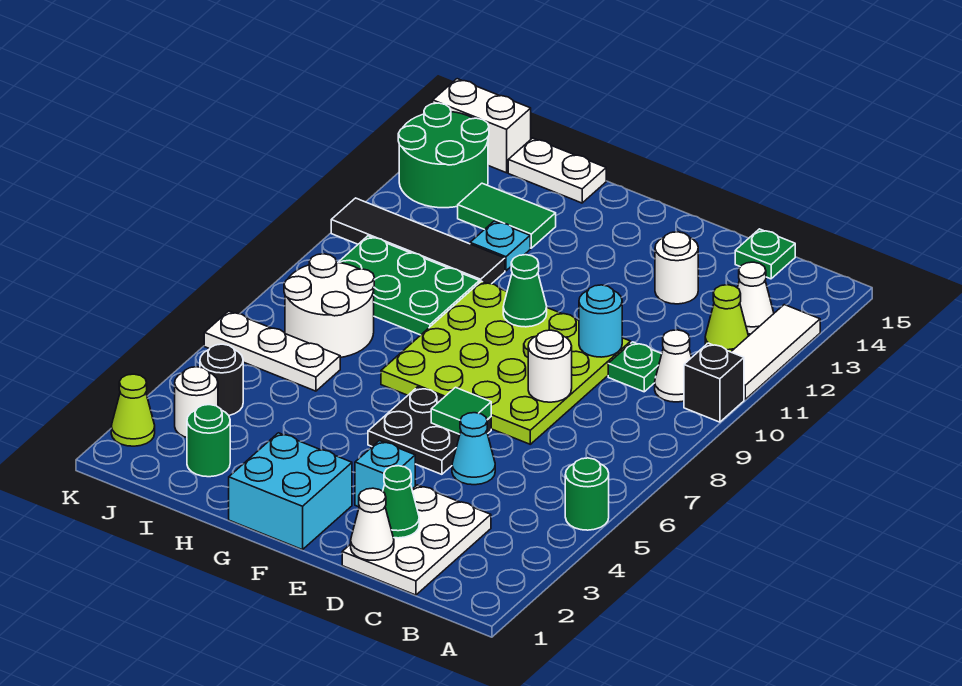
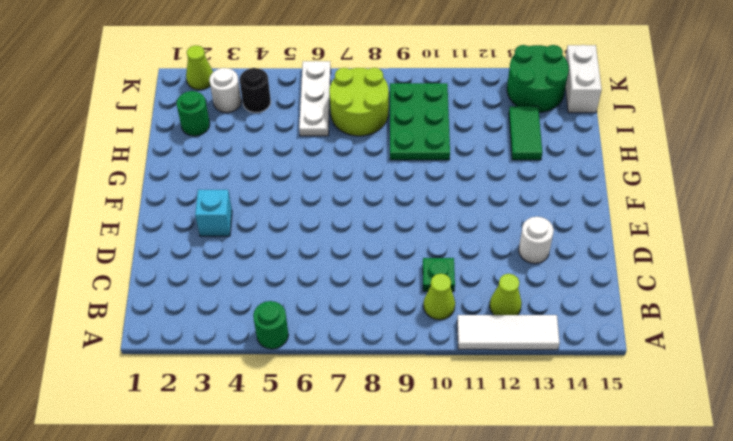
lime 1x1 cone [424,274,455,320] -> white 1x1 cone [655,330,692,402]
lime 2x2 round brick [329,68,389,136] -> white 2x2 round brick [284,254,374,358]
none -> black 1x1 brick [684,343,744,422]
none -> white 1x1 cone [737,262,774,334]
none -> white 2x3 plate [342,485,491,595]
none -> green 1x1 plate [735,229,795,279]

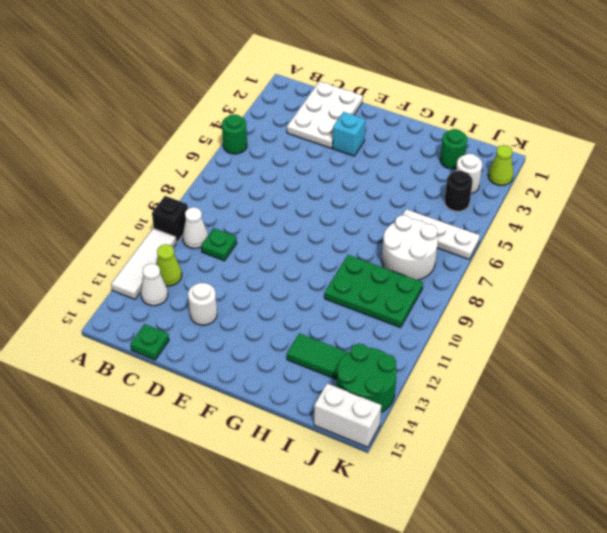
none -> cyan 1x1 cone [452,413,495,485]
none -> lime 4x4 plate [381,281,631,444]
none -> black 2x2 plate [368,387,491,474]
none -> cyan 2x2 brick [229,433,352,550]

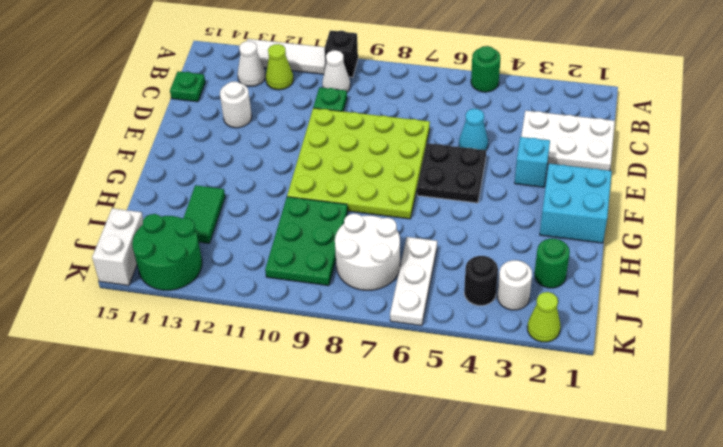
none -> black 1x4 tile [331,198,505,284]
none -> cyan 1x1 plate [470,221,530,271]
none -> white 1x2 plate [508,138,606,203]
none -> white 1x1 cone [351,488,394,560]

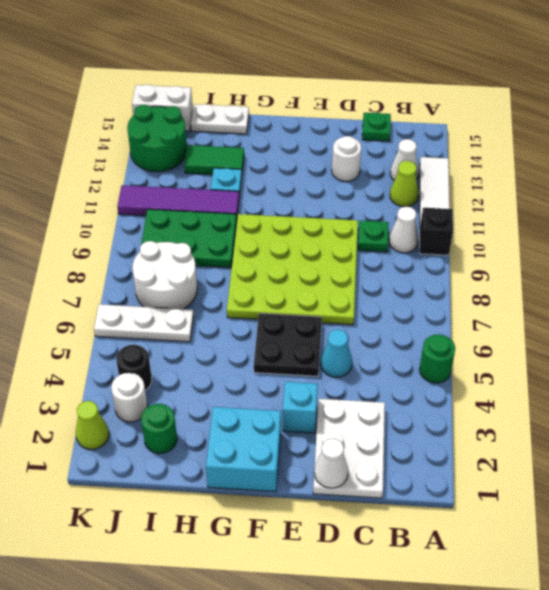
purple 1x4 tile [117,185,239,218] -> black 1x4 tile [331,198,505,284]
none -> green 1x1 cone [383,466,419,538]
none -> white 1x1 round brick [528,330,572,402]
none -> cyan 1x1 round brick [579,285,622,357]
none -> green 1x1 tile [431,387,491,434]

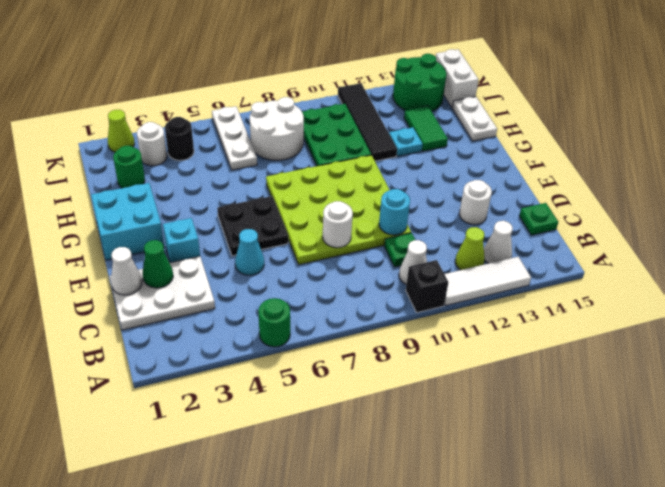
none -> green 1x1 tile [431,387,491,434]
none -> green 1x1 cone [503,255,547,327]

